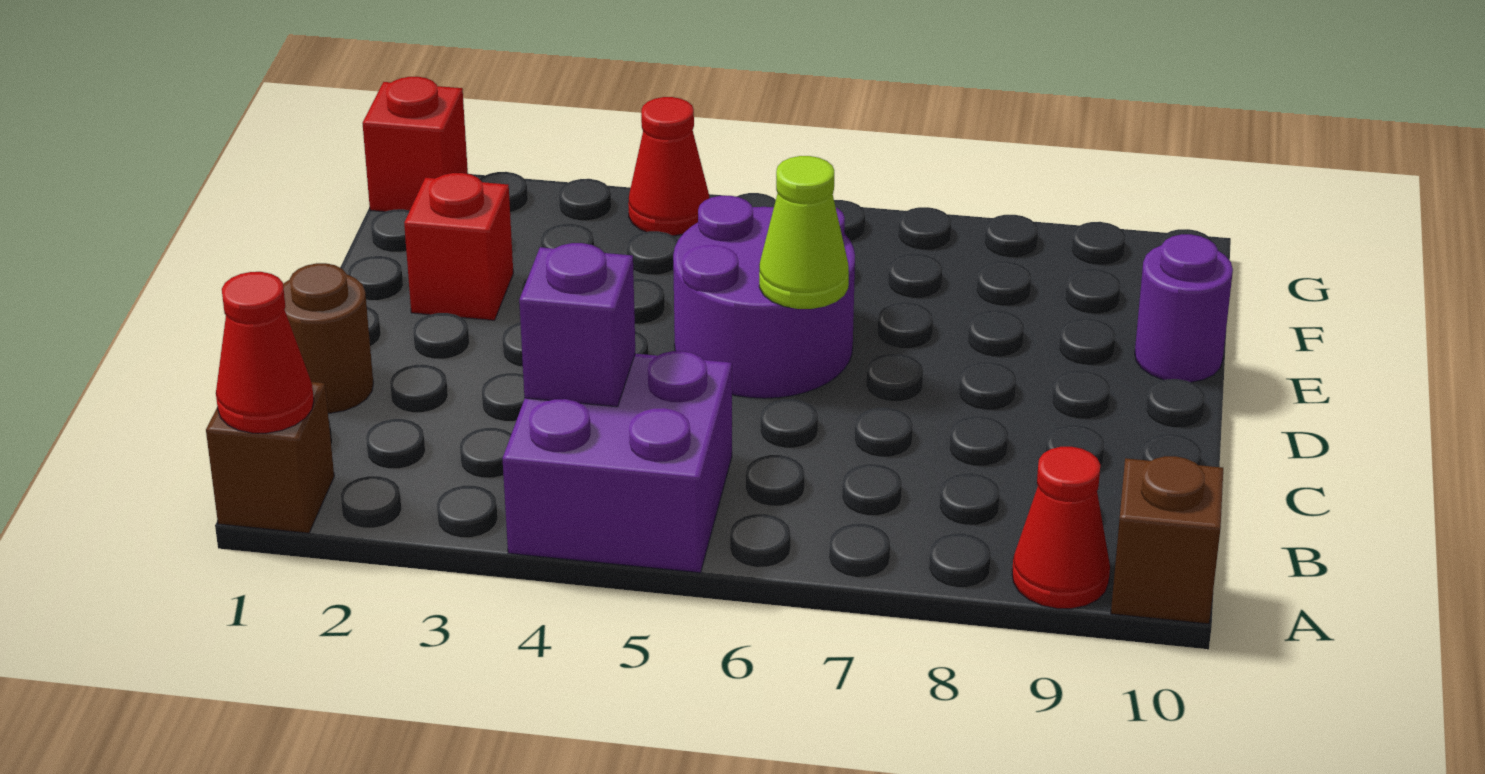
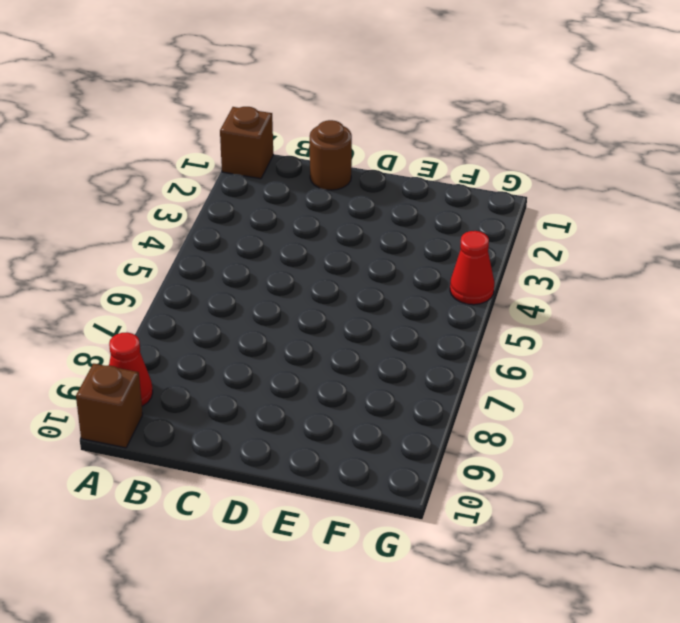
none -> purple 2x2 brick [502,351,732,573]
none -> purple 2x2 round brick [673,196,855,398]
none -> red 1x1 brick [404,173,513,320]

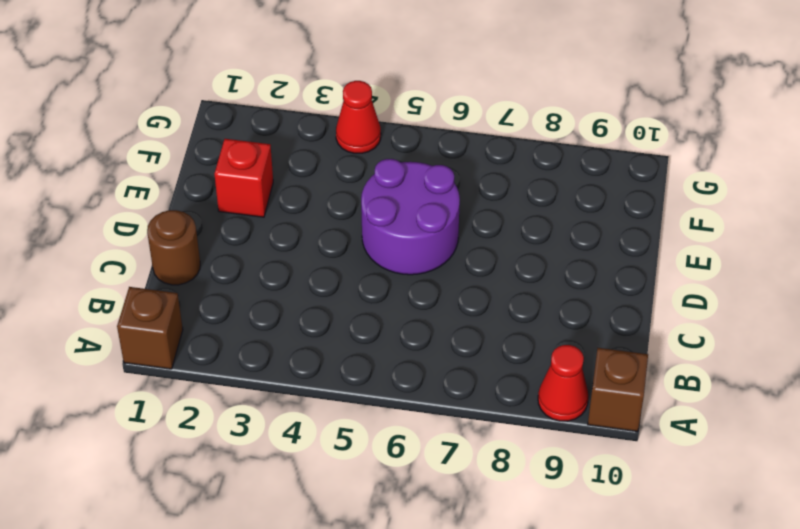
none -> purple 2x2 brick [502,351,732,573]
none -> purple 1x1 round brick [1135,234,1233,382]
none -> red 1x1 brick [363,77,468,212]

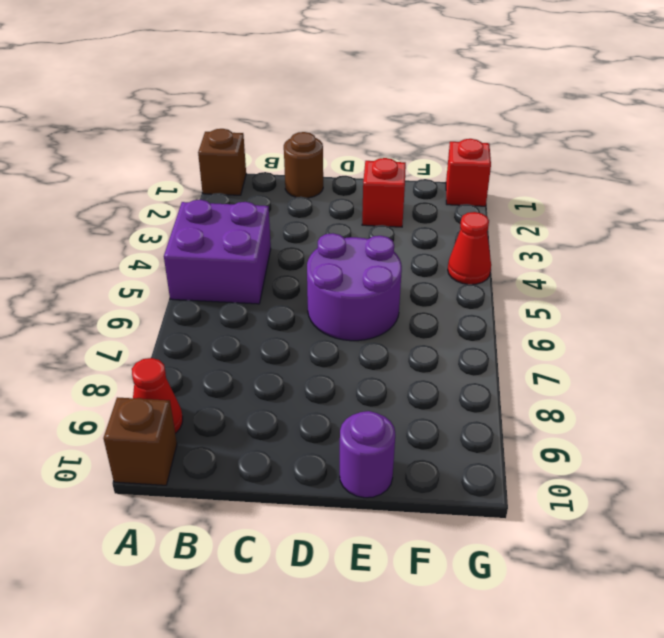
none -> red 1x1 cone [216,272,314,433]
none -> purple 1x1 brick [519,243,635,407]
none -> lime 1x1 cone [759,156,849,309]

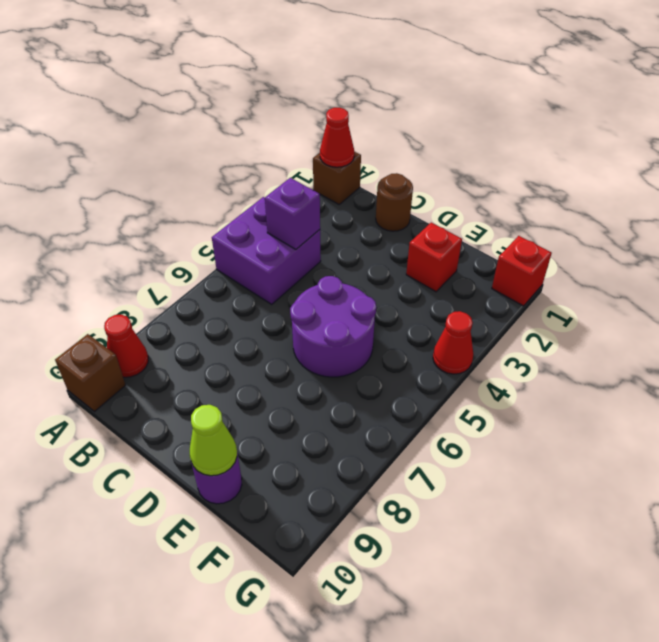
lime 1x1 cone [190,405,237,476] -> lime 1x1 cone moved to [759,156,849,309]

